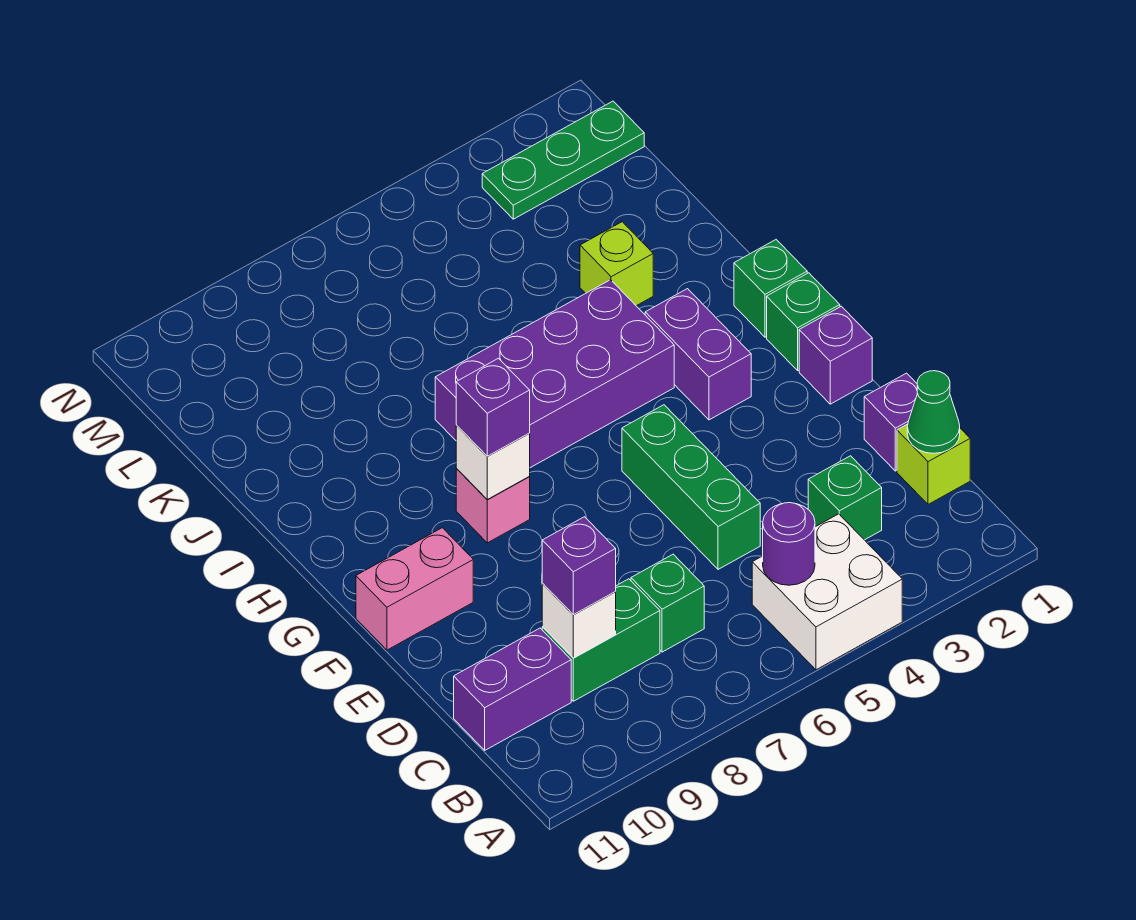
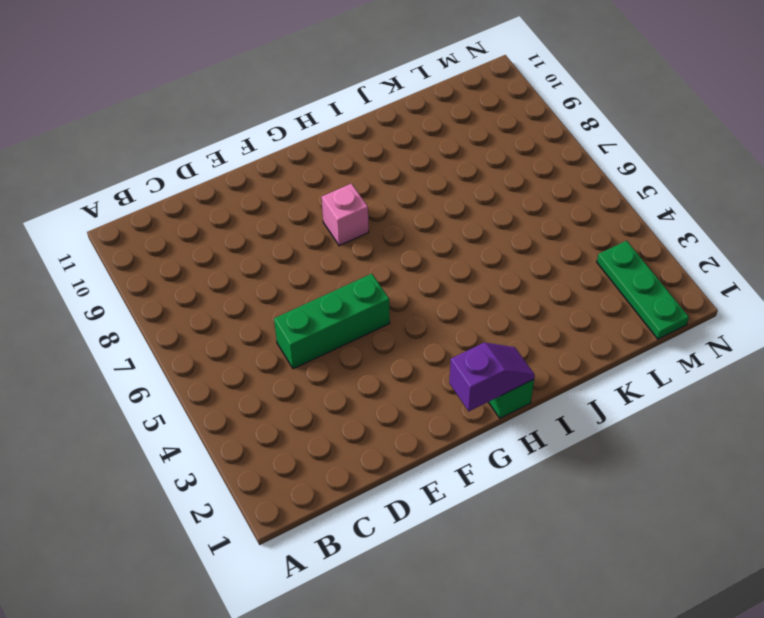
purple 1x2 slope [449,343,535,411] -> none
none -> white 2x2 brick [752,514,902,670]
none -> lime 1x1 brick [897,424,970,504]
none -> green 1x1 brick [808,456,882,540]

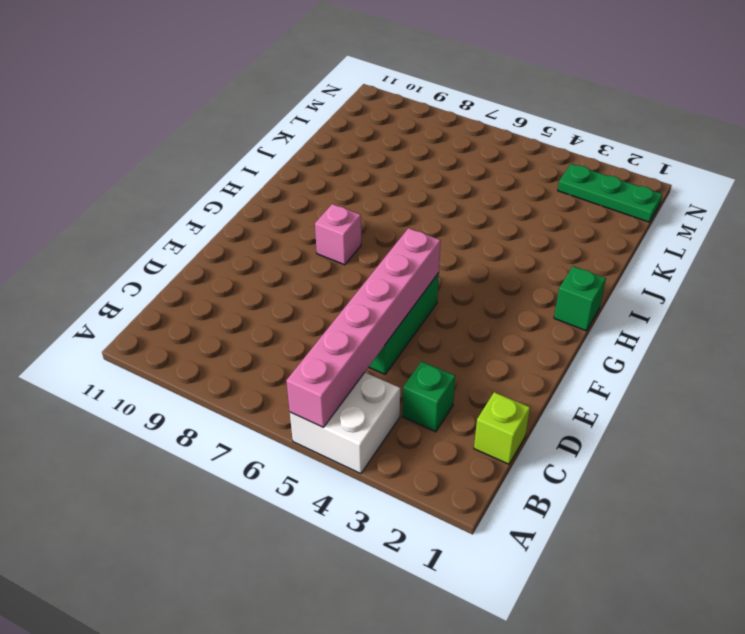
pink 1x6 brick [286,228,441,427] -> purple 1x1 round brick [763,503,815,585]
none -> green 1x1 brick [631,554,704,652]
none -> green 1x2 brick [542,579,660,701]
none -> purple 1x2 brick [454,628,571,750]

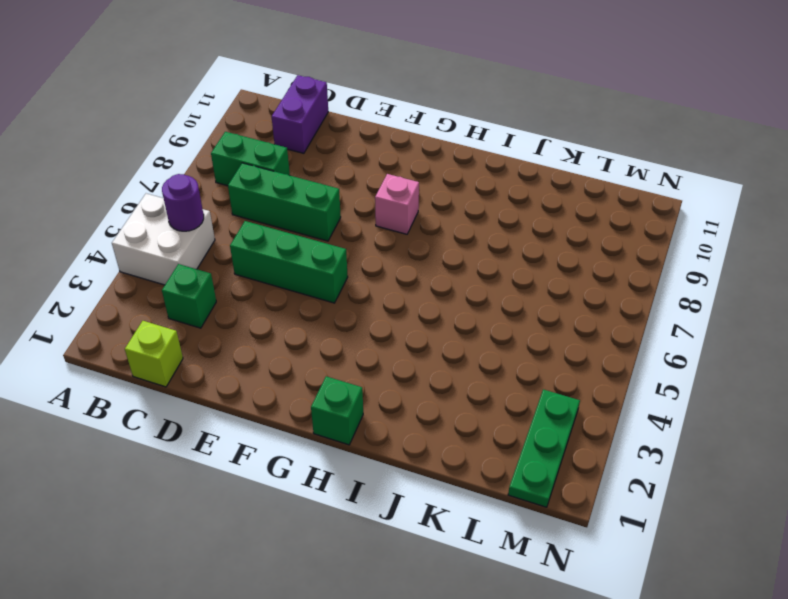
green 1x2 brick [211,132,290,186] -> green 1x2 brick turned to [542,579,660,701]
green 1x3 brick [228,163,341,241] -> green 1x1 brick [631,554,704,652]
none -> purple 1x1 brick [864,373,917,471]
none -> purple 1x1 brick [799,306,872,404]
none -> pink 1x2 brick [356,528,473,650]

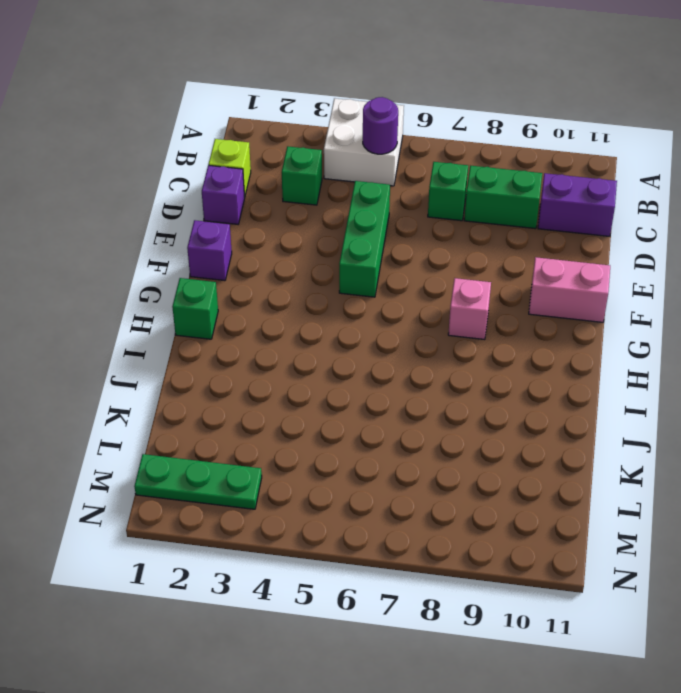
none -> green 1x1 brick [767,273,840,370]
none -> purple 1x2 brick [645,289,751,420]
none -> purple 2x4 brick [435,280,674,468]

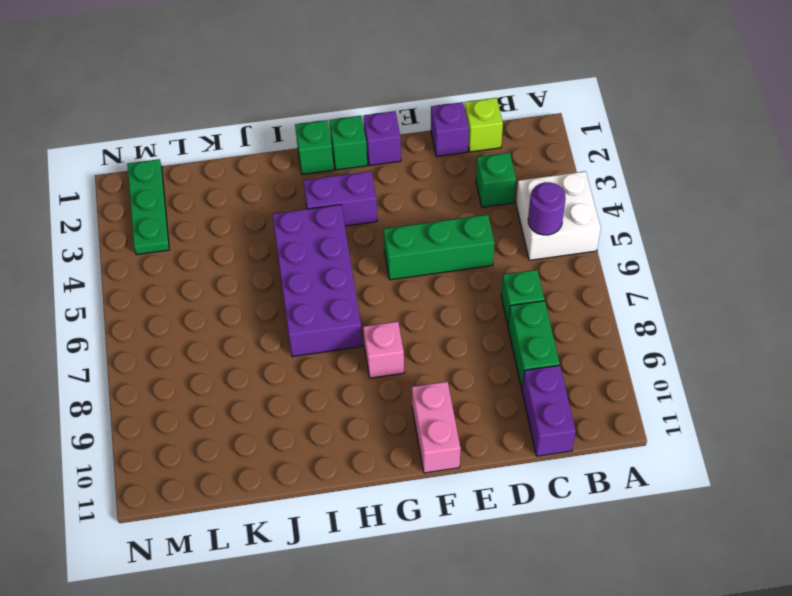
none -> lime 1x1 brick [580,222,653,306]
none -> green 1x1 cone [907,371,960,453]
none -> white 1x1 brick [542,584,616,658]

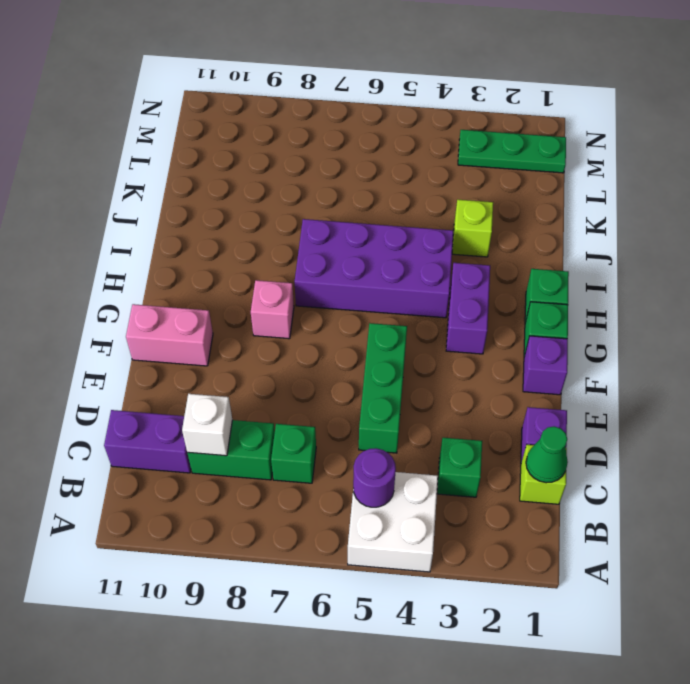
none -> white 1x1 brick [456,425,530,499]
none -> purple 1x1 brick [542,517,616,615]
none -> purple 1x1 brick [456,358,530,456]

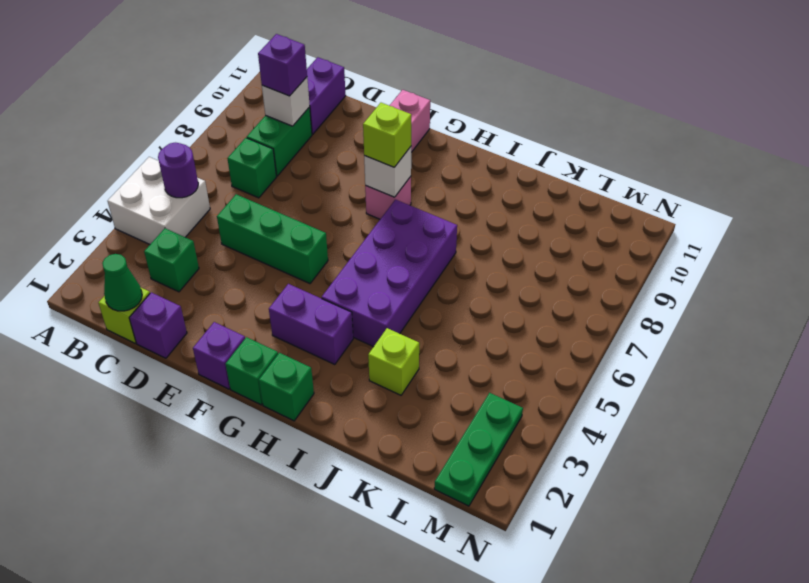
lime 1x1 brick [363,103,411,167] -> purple 1x1 brick [456,358,530,456]

